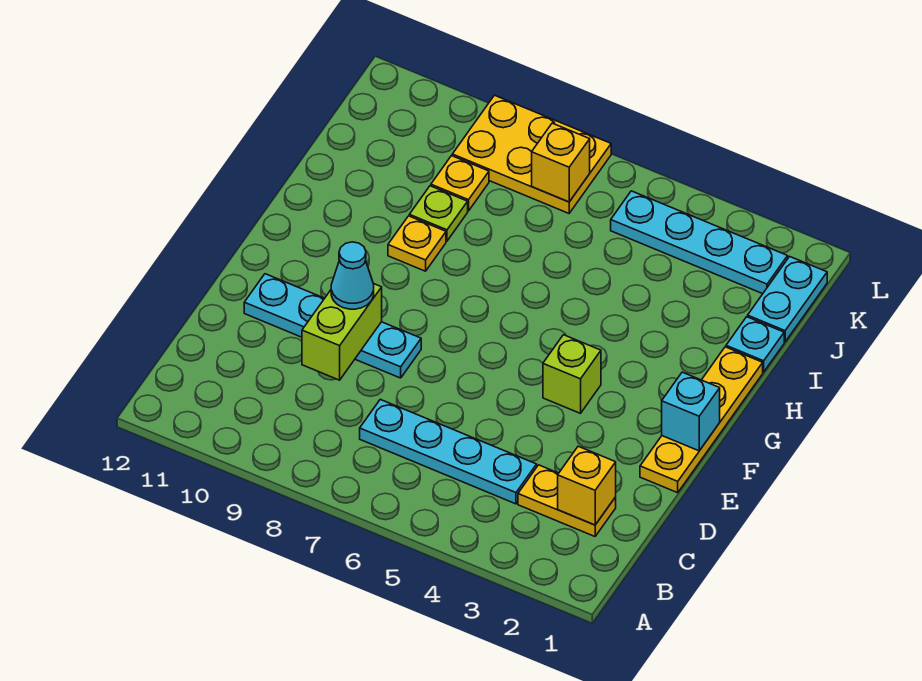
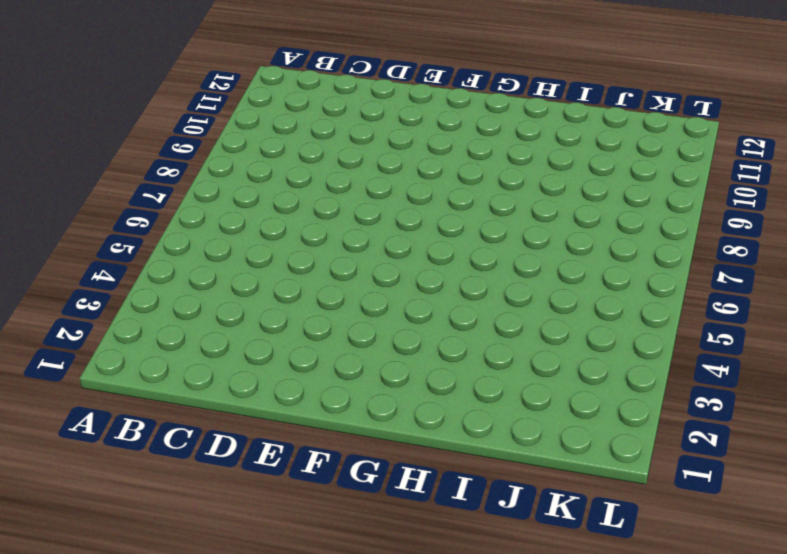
none -> yellow 1x2 plate [518,465,616,536]
none -> cyan 1x4 plate [360,399,537,504]
none -> yellow 1x4 plate [640,347,763,493]

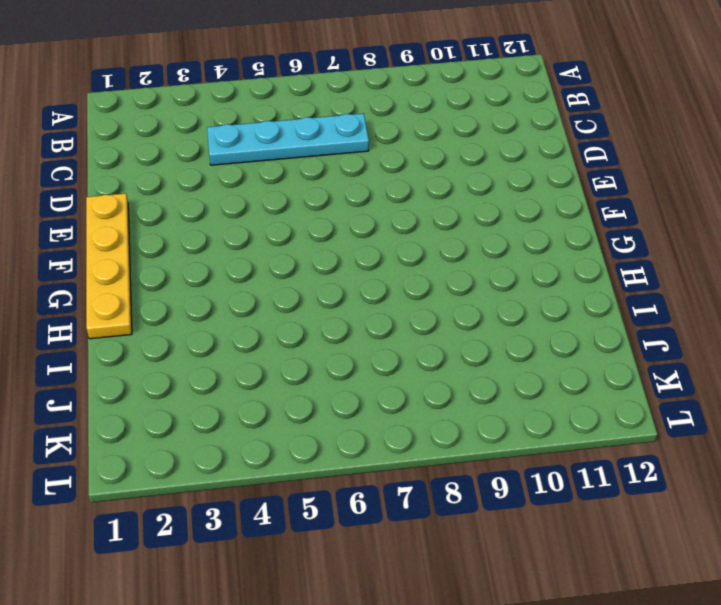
none -> yellow 1x2 plate [518,465,616,536]
none -> cyan 1x4 plate [244,274,421,378]
none -> lime 1x1 brick [543,335,601,413]

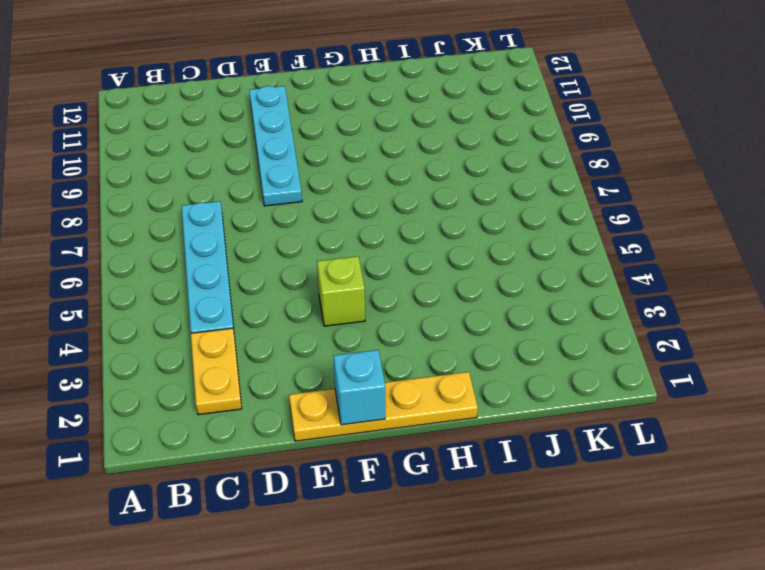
none -> yellow 1x1 plate [388,216,446,271]
none -> cyan 1x1 plate [726,317,784,372]
none -> lime 1x1 plate [409,186,468,241]

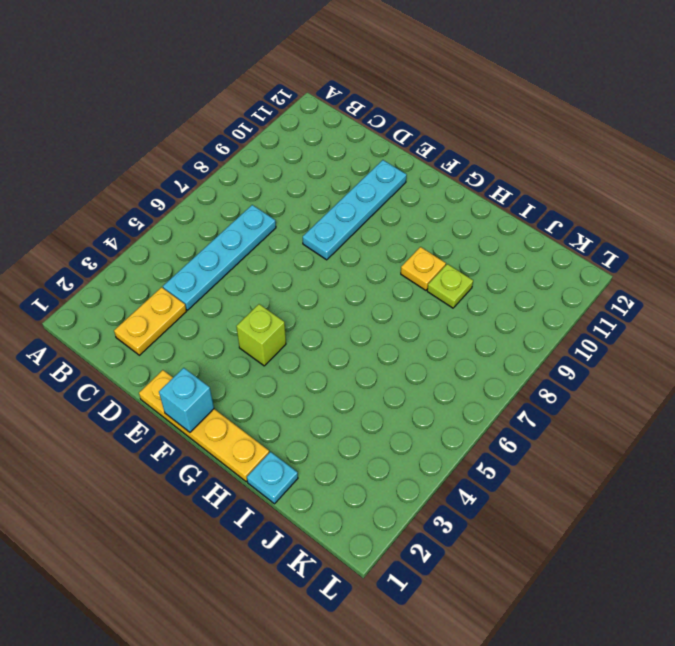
none -> cyan 1x2 plate [748,256,827,342]
none -> yellow 1x1 plate [431,156,489,211]
none -> cyan 1x4 plate [611,191,788,294]

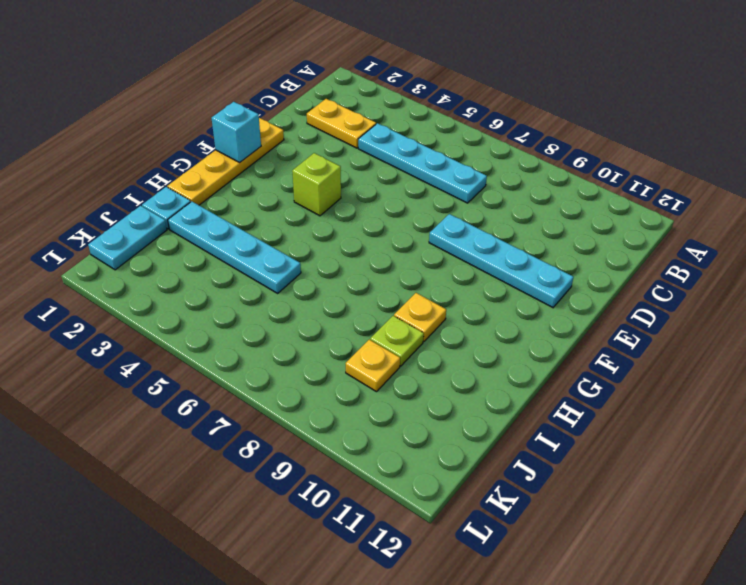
cyan 1x4 plate [168,201,301,293] -> cyan 1x4 plate moved to [611,191,788,294]
none -> yellow 2x3 plate [452,95,611,213]
none -> yellow 1x1 brick [558,446,616,525]
none -> lime 1x2 brick [302,284,382,380]

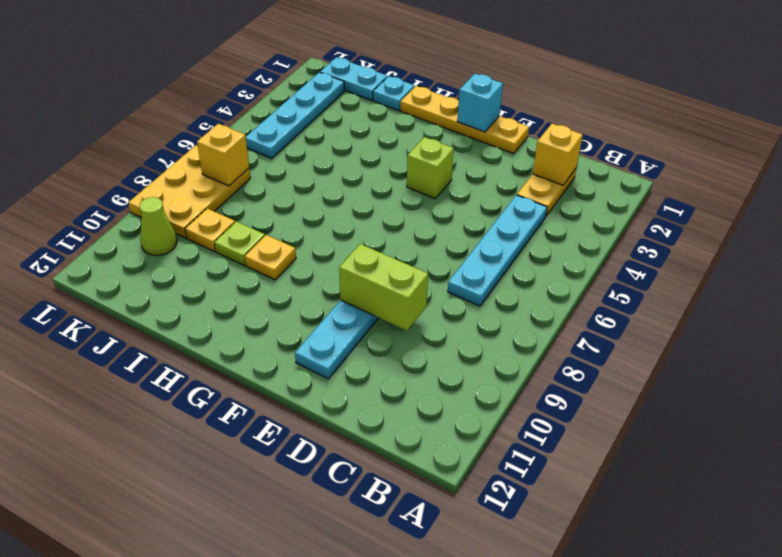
lime 1x1 cone [140,197,177,256] -> none
none -> cyan 1x1 cone [331,242,374,309]

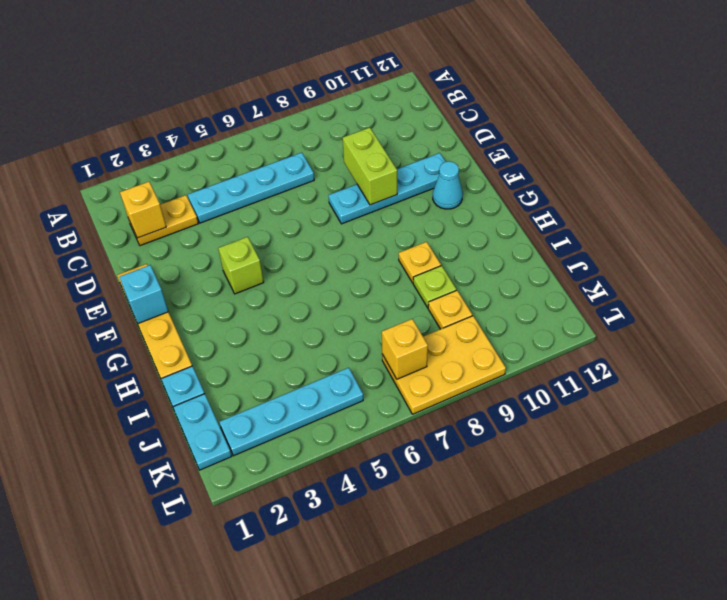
cyan 1x1 cone [433,161,463,209] -> cyan 1x1 cone moved to [331,242,374,309]

